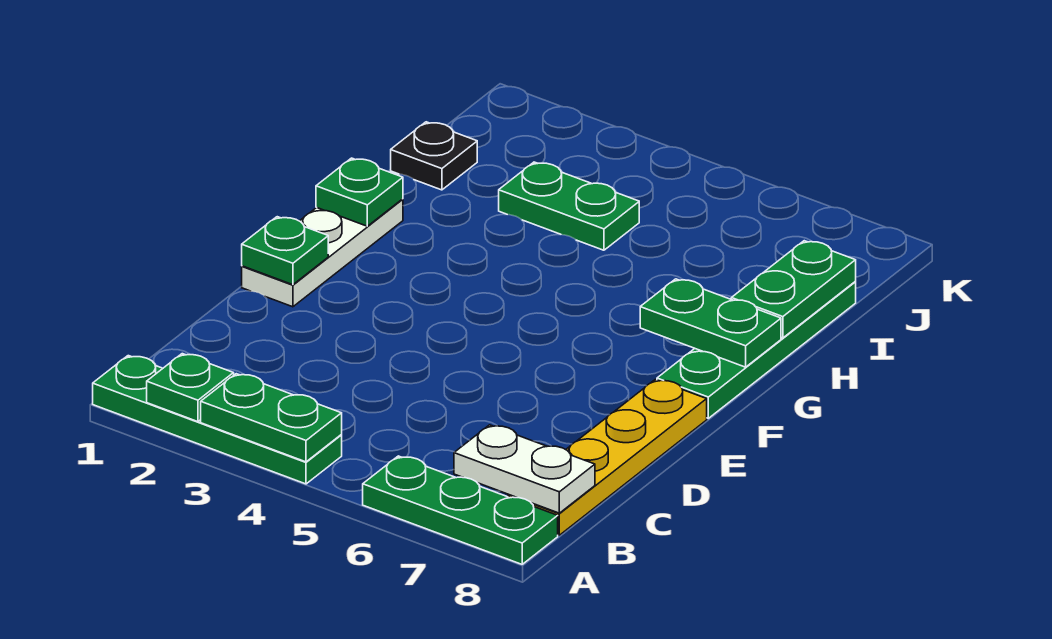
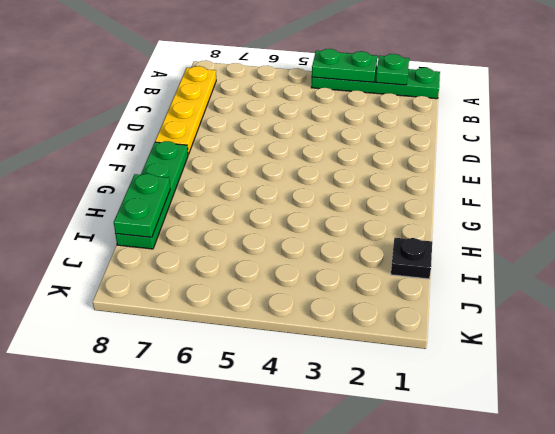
none -> green 1x3 plate [363,456,558,564]
none -> white 1x3 plate [242,199,403,307]
none -> green 1x2 plate [499,162,639,250]

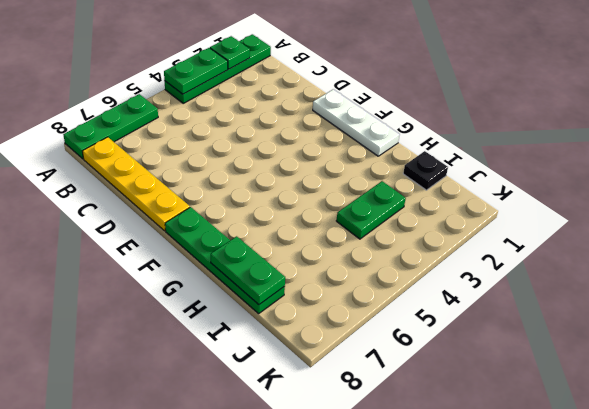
none -> white 1x2 plate [454,425,595,513]
none -> green 1x1 plate [242,217,328,285]
none -> green 1x1 plate [316,158,403,226]

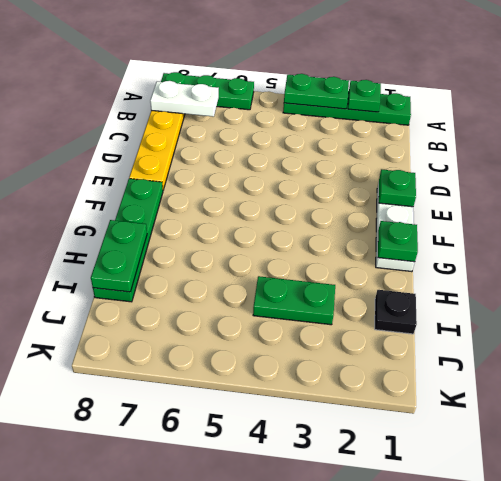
none -> green 1x2 plate [640,279,781,367]

